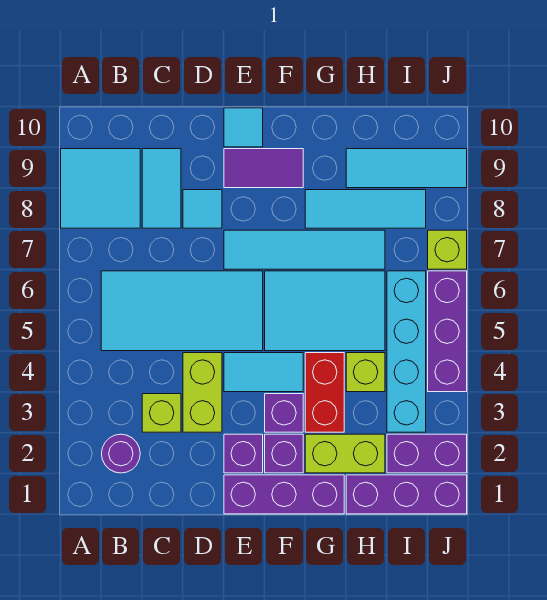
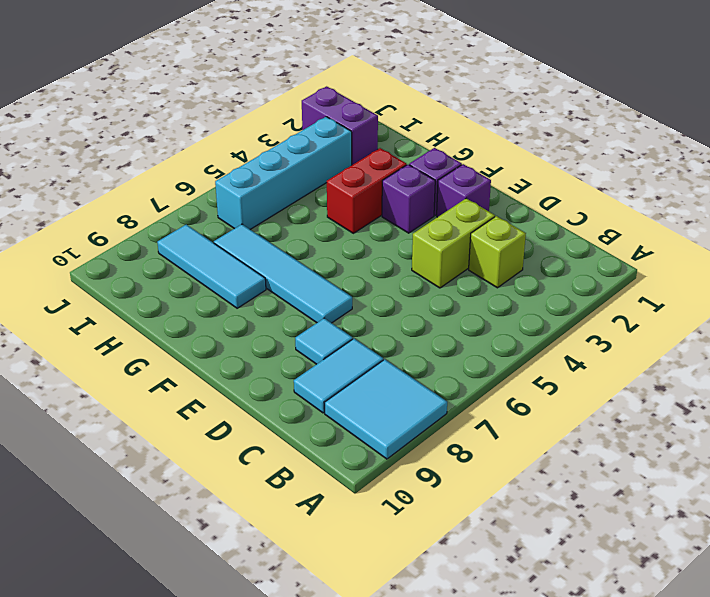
none -> purple 1x1 round brick [102,434,140,473]
none -> cyan 2x4 tile [101,271,263,351]
none -> purple 1x3 brick [224,475,344,514]

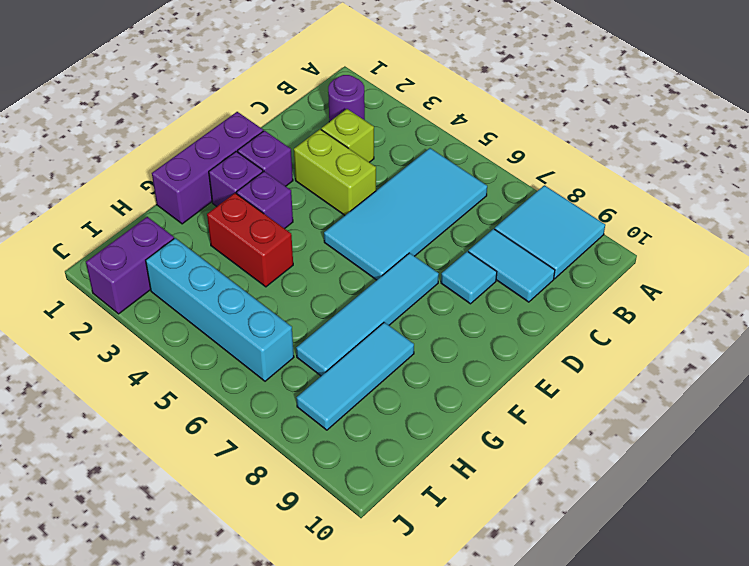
none -> cyan 1x2 tile [224,353,303,392]
none -> purple 1x2 tile [224,149,303,188]
none -> cyan 1x1 tile [224,108,263,147]

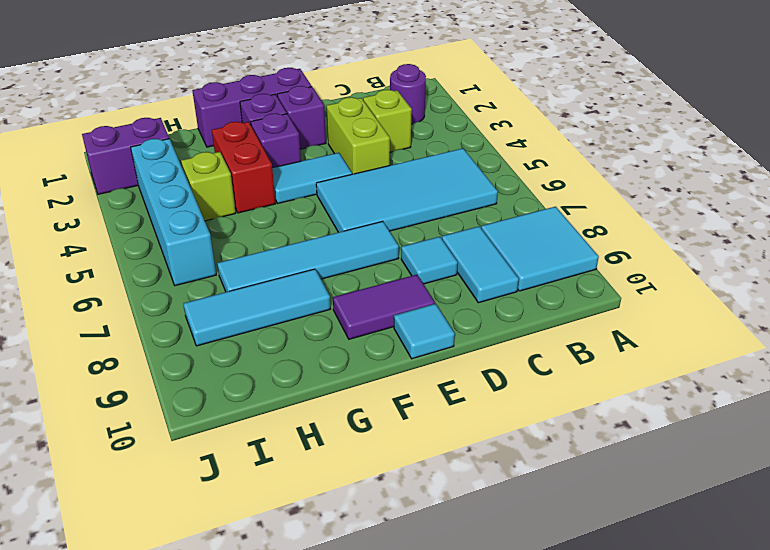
none -> cyan 2x3 tile [265,271,385,351]
none -> lime 1x2 brick [305,434,385,473]
none -> purple 1x3 brick [346,475,467,514]

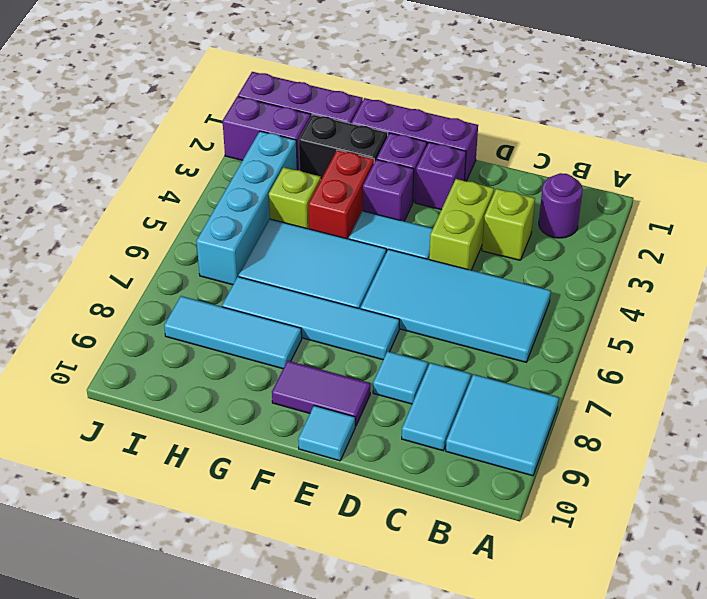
black 1x2 brick [299,115,388,179] -> lime 1x2 brick [305,434,385,473]
none -> cyan 1x3 tile [346,149,467,188]
none -> purple 1x3 brick [428,271,467,392]
none -> lime 1x1 brick [428,230,467,269]

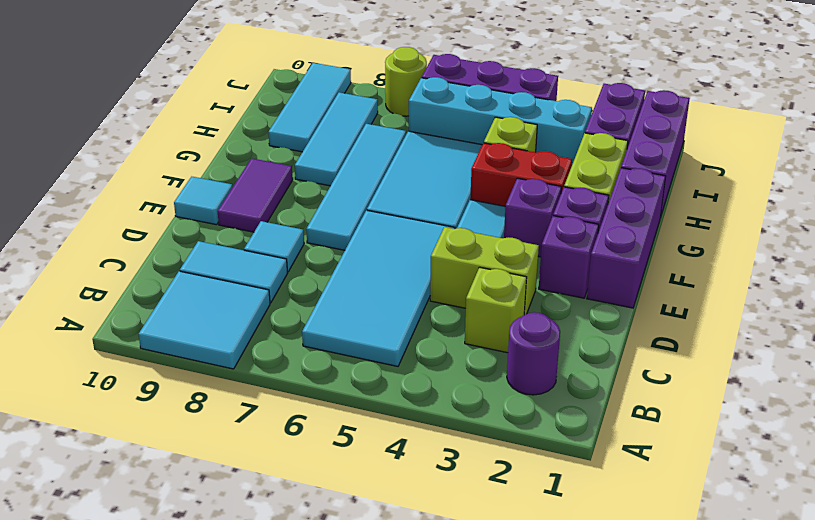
lime 1x1 round brick [385,47,427,116] -> lime 1x1 brick [428,230,467,269]

